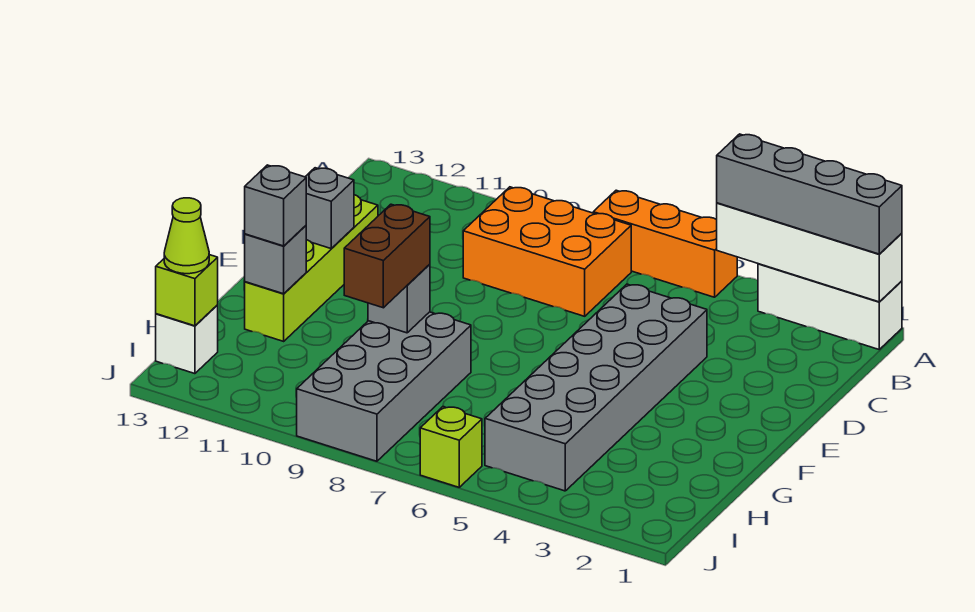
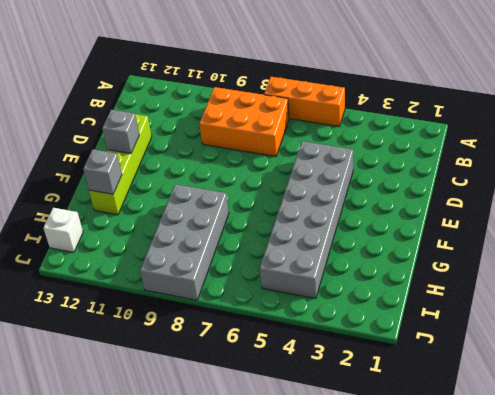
none -> white 1x3 brick [758,264,902,349]
none -> lime 1x1 brick [420,407,482,487]
none -> white 1x4 brick [717,203,902,302]

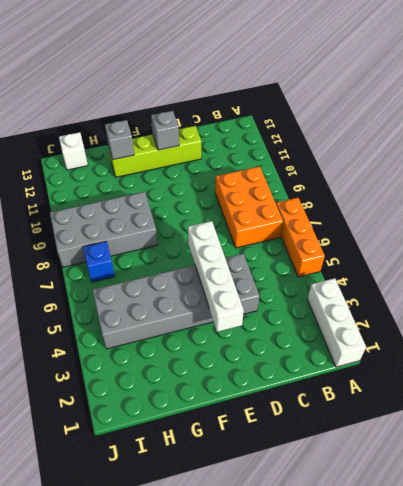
white 1x4 brick [188,221,244,332] -> white 1x4 brick moved to [717,203,902,302]
blue 1x1 brick [83,241,115,282] -> none
none -> lime 1x1 brick [420,407,482,487]
none -> grey 1x1 brick [368,264,430,333]
none -> lime 1x1 brick [156,255,218,326]

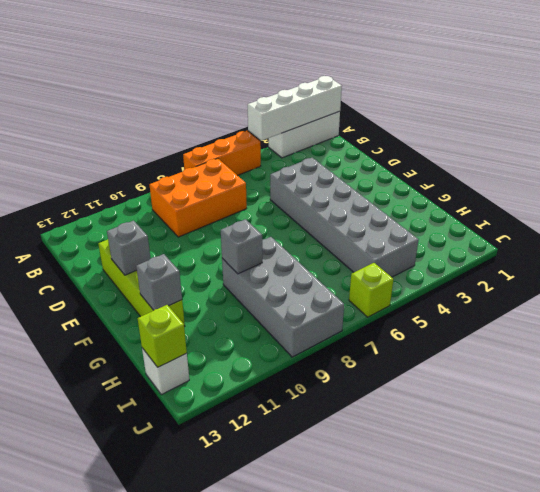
none -> grey 1x4 brick [717,134,902,254]
none -> brown 1x2 brick [344,204,430,308]
none -> grey 1x1 brick [245,165,306,246]

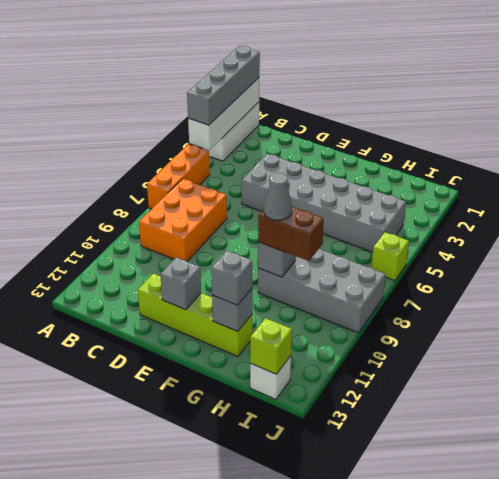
grey 1x1 cone [264,173,292,221] -> none
none -> lime 1x1 cone [164,198,209,274]

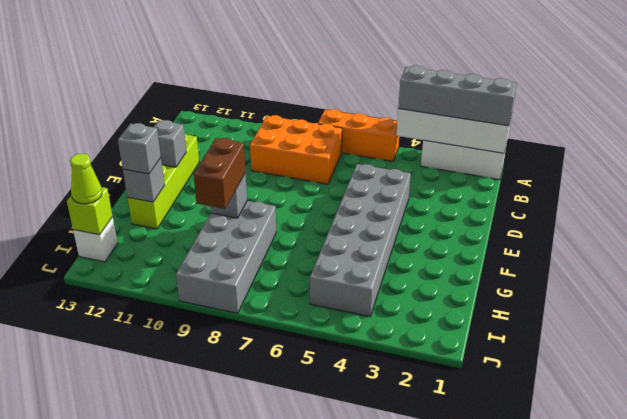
none -> lime 1x1 brick [420,407,482,487]

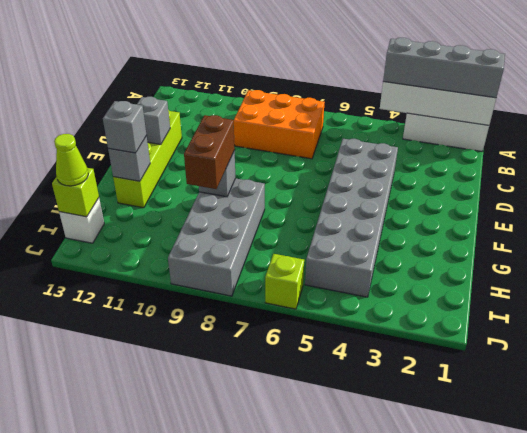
none -> orange 1x3 brick [593,190,737,297]

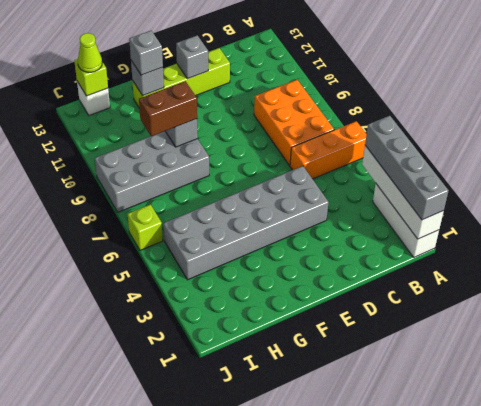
orange 1x3 brick [290,121,367,179] -> orange 1x3 brick turned to [593,190,737,297]

